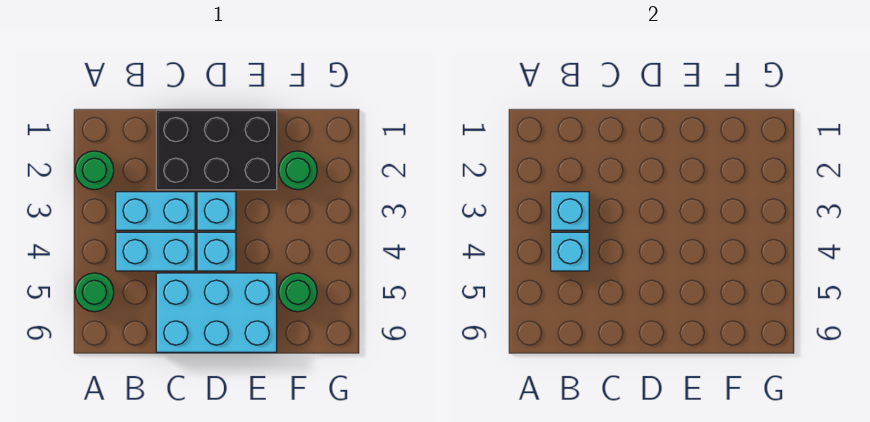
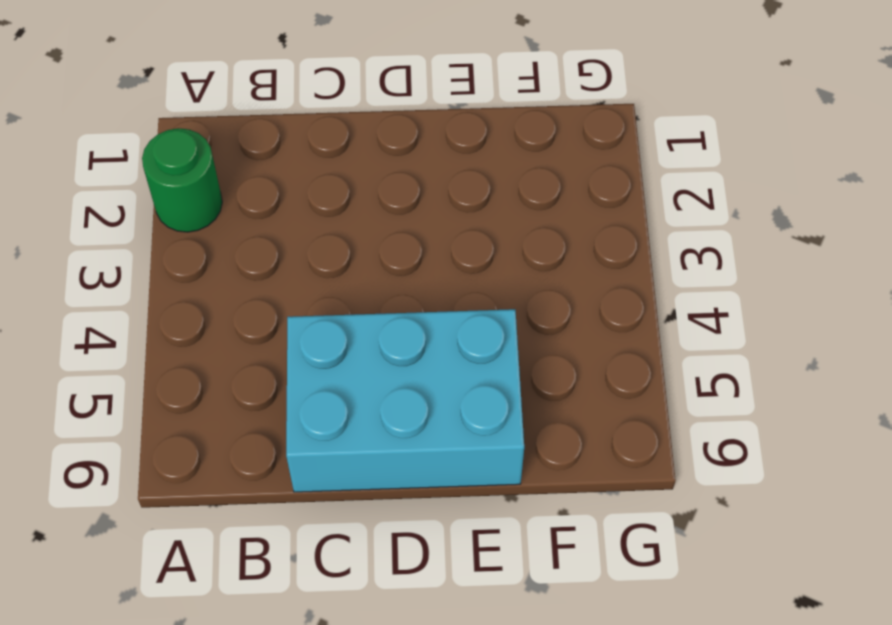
none -> green 1x1 round brick [75,273,114,312]
none -> cyan 1x2 brick [116,192,195,230]
none -> cyan 1x2 brick [116,232,195,271]

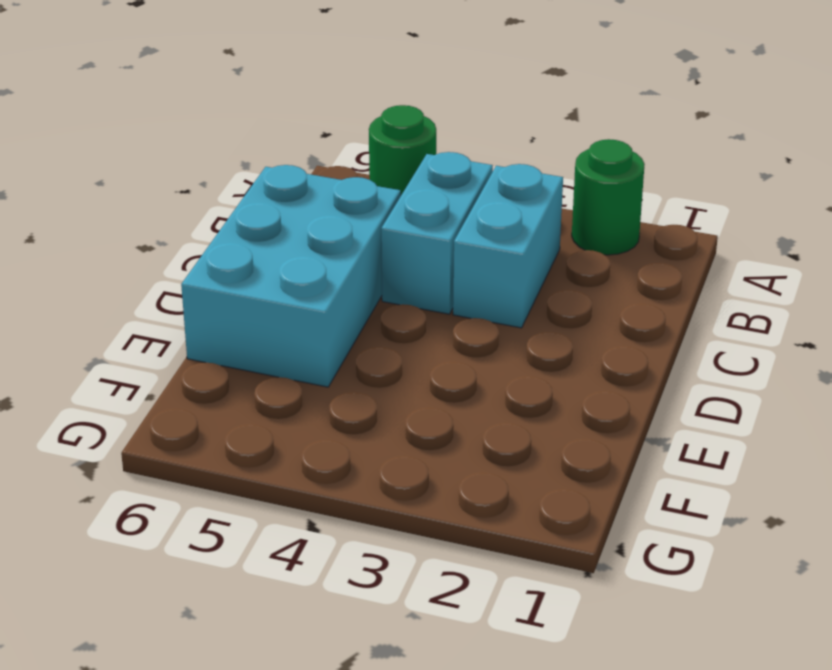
none -> black 2x3 brick [156,110,277,190]
none -> cyan 1x1 brick [197,192,236,230]
none -> cyan 1x1 brick [197,232,236,271]

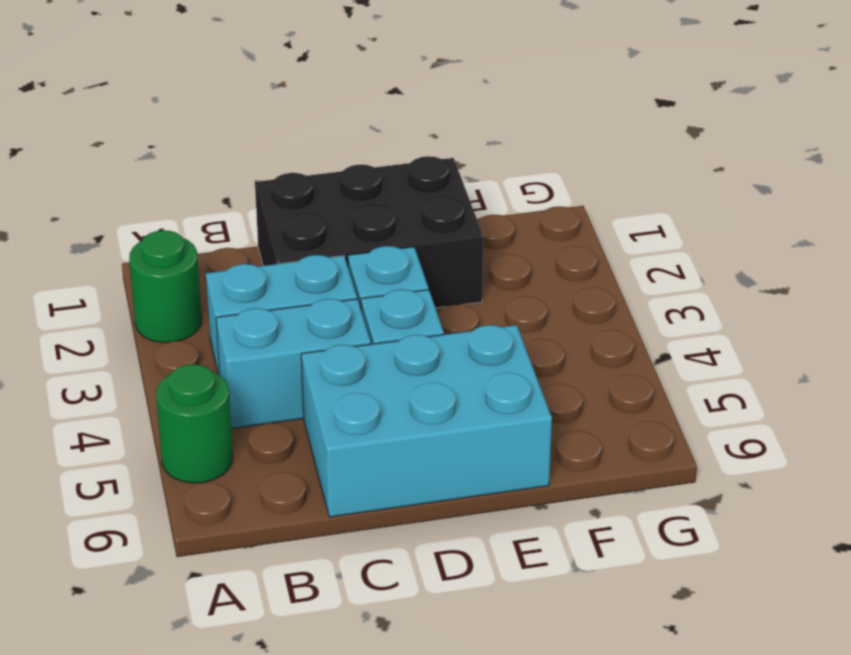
none -> green 1x1 round brick [279,151,317,190]
none -> green 1x1 round brick [279,273,317,312]
none -> cyan 1x1 brick [551,192,589,230]

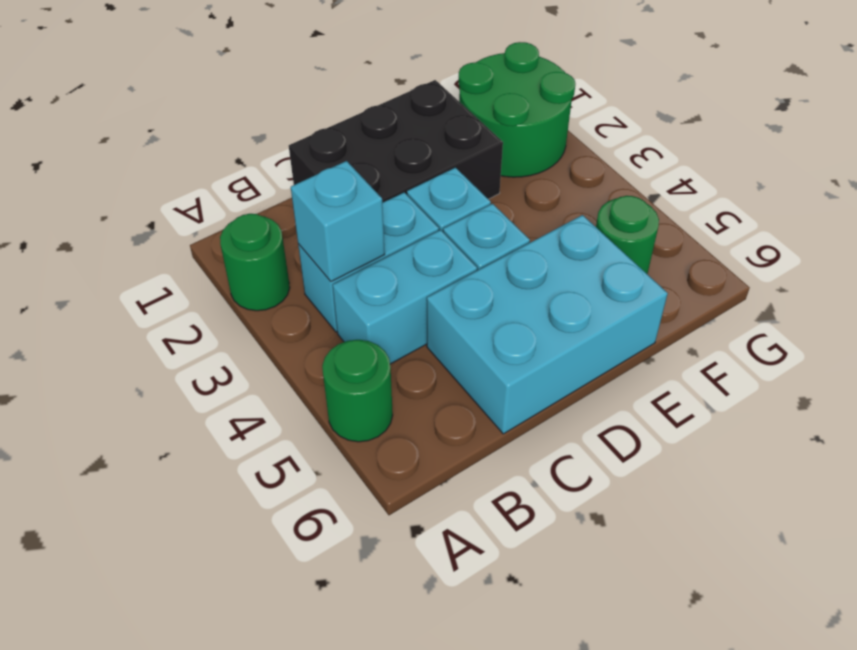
green 2x2 round brick [458,42,575,177] -> green 1x1 round brick [279,151,317,190]
none -> cyan 1x1 brick [551,232,589,271]

